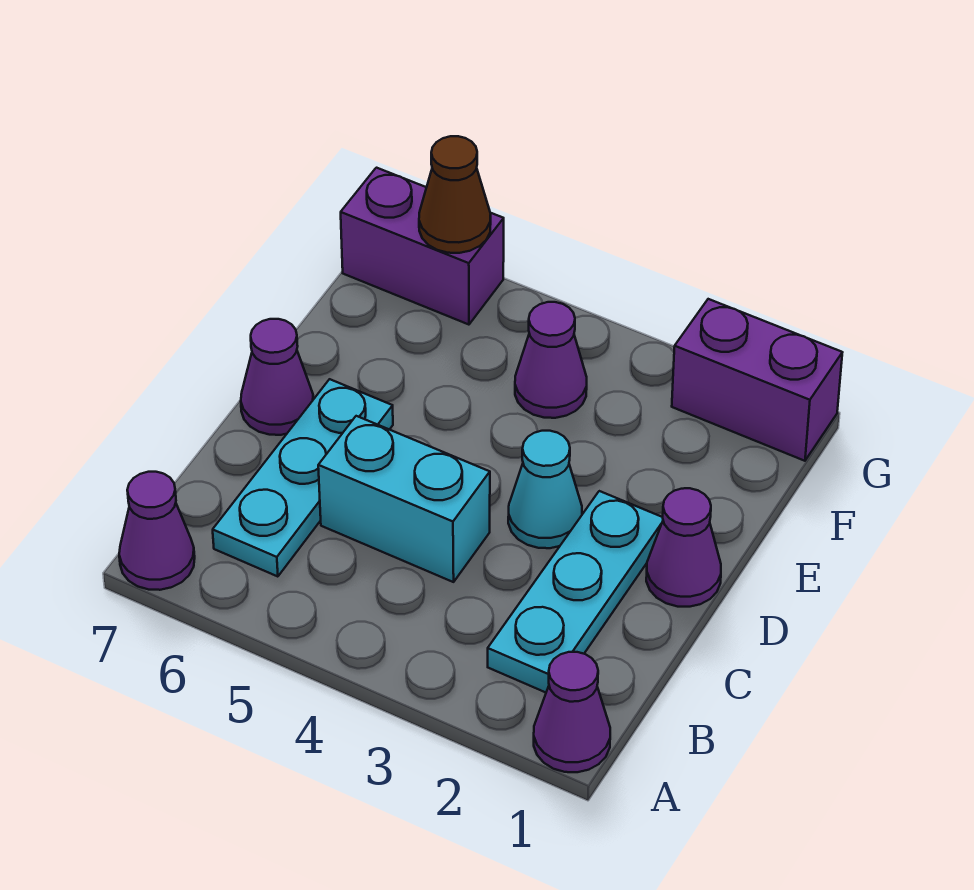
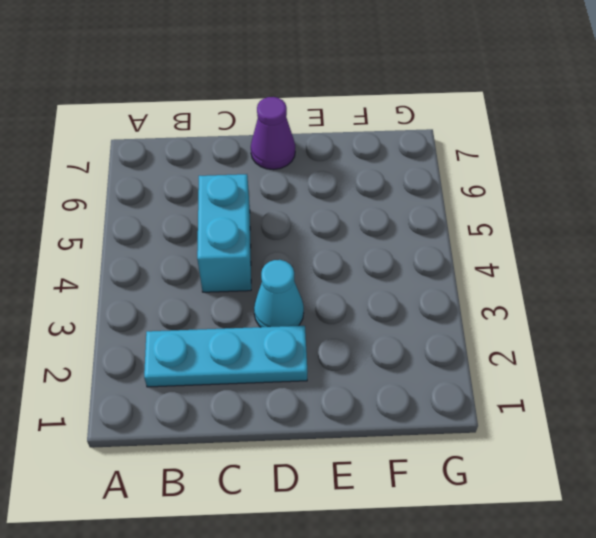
none -> purple 1x1 cone [534,652,610,772]
none -> purple 1x1 cone [119,472,195,590]
none -> cyan 1x3 plate [213,379,393,577]

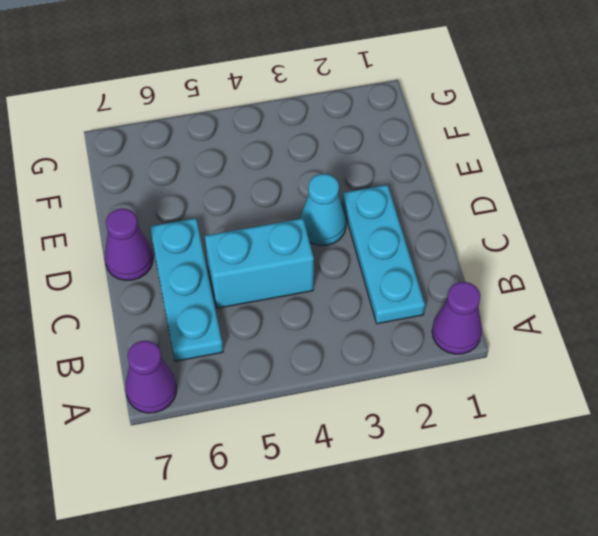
none -> purple 1x1 cone [646,488,721,607]
none -> purple 1x1 cone [515,302,587,418]
none -> purple 1x2 brick [672,299,842,461]

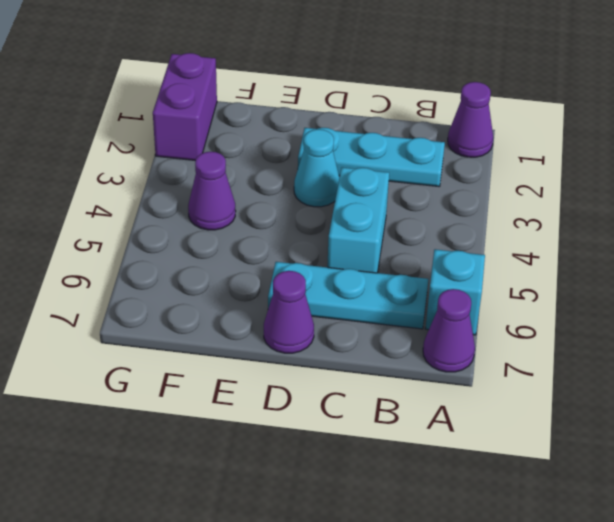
cyan 1x1 brick [425,249,485,335] -> none
none -> purple 1x1 cone [646,488,721,607]
none -> purple 1x2 brick [341,168,504,325]
none -> brown 1x1 cone [419,136,491,253]

